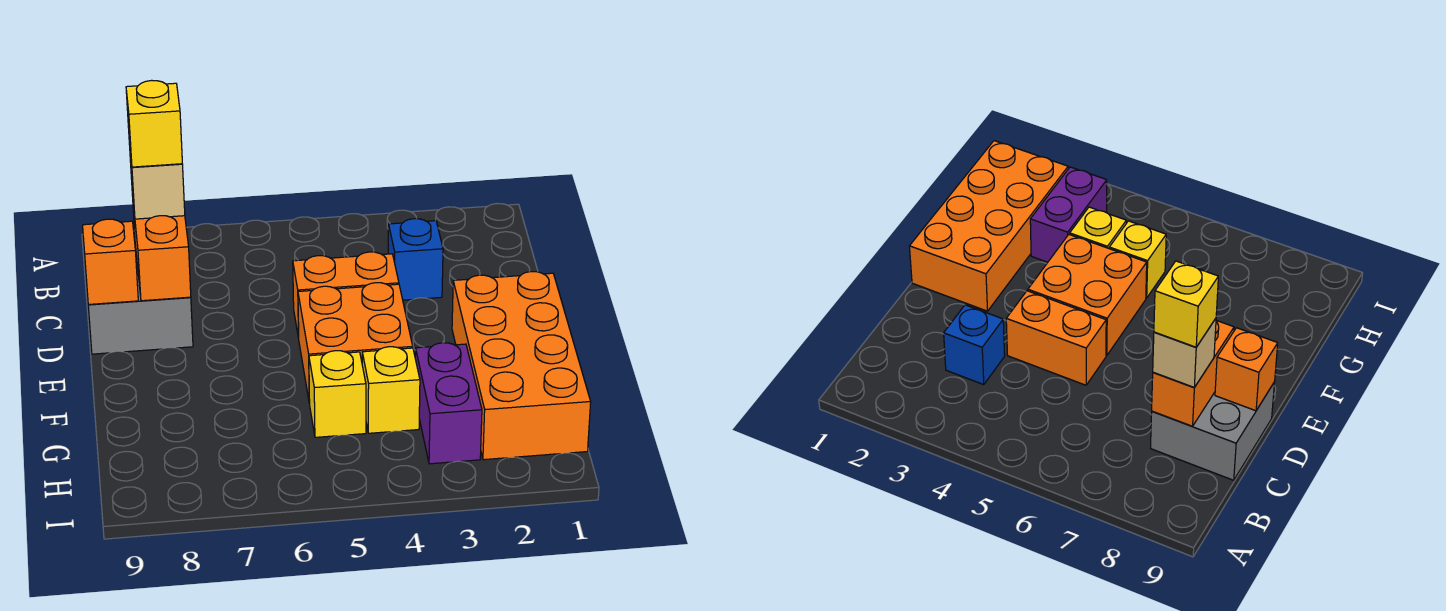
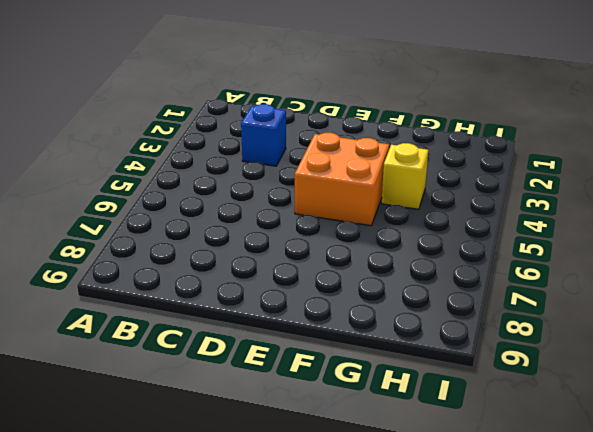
none -> grey 2x2 brick [88,245,193,354]
none -> orange 1x2 brick [293,252,399,338]
none -> orange 2x4 brick [452,272,591,460]

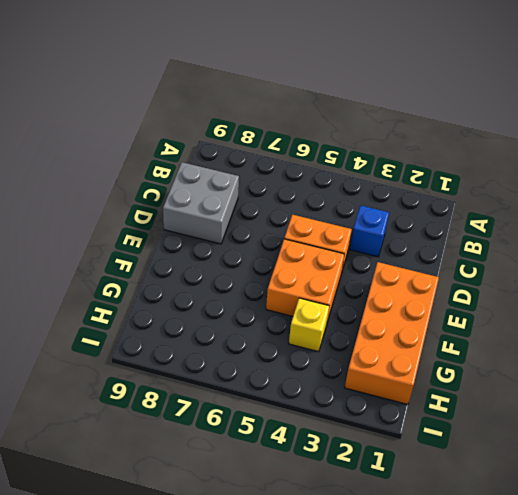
none -> purple 1x2 brick [415,343,482,464]
none -> yellow 1x1 brick [309,351,366,437]
none -> orange 1x2 brick [132,195,191,301]

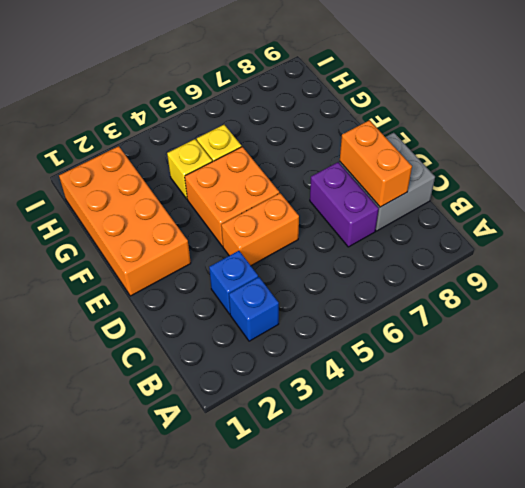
blue 1x1 brick [229,277,279,341] -> none
purple 1x2 brick [310,162,379,247] -> purple 1x2 brick moved to [415,343,482,464]
none -> orange 1x1 brick [83,219,138,305]
none -> tan 1x1 brick [129,143,185,219]
none -> yellow 1x1 brick [126,80,182,167]

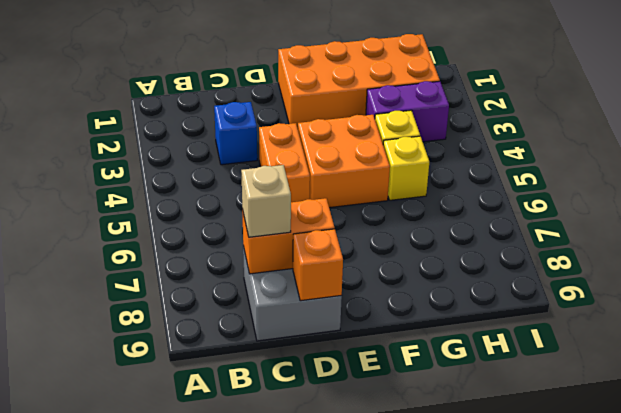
none -> yellow 1x1 brick [126,80,182,167]

